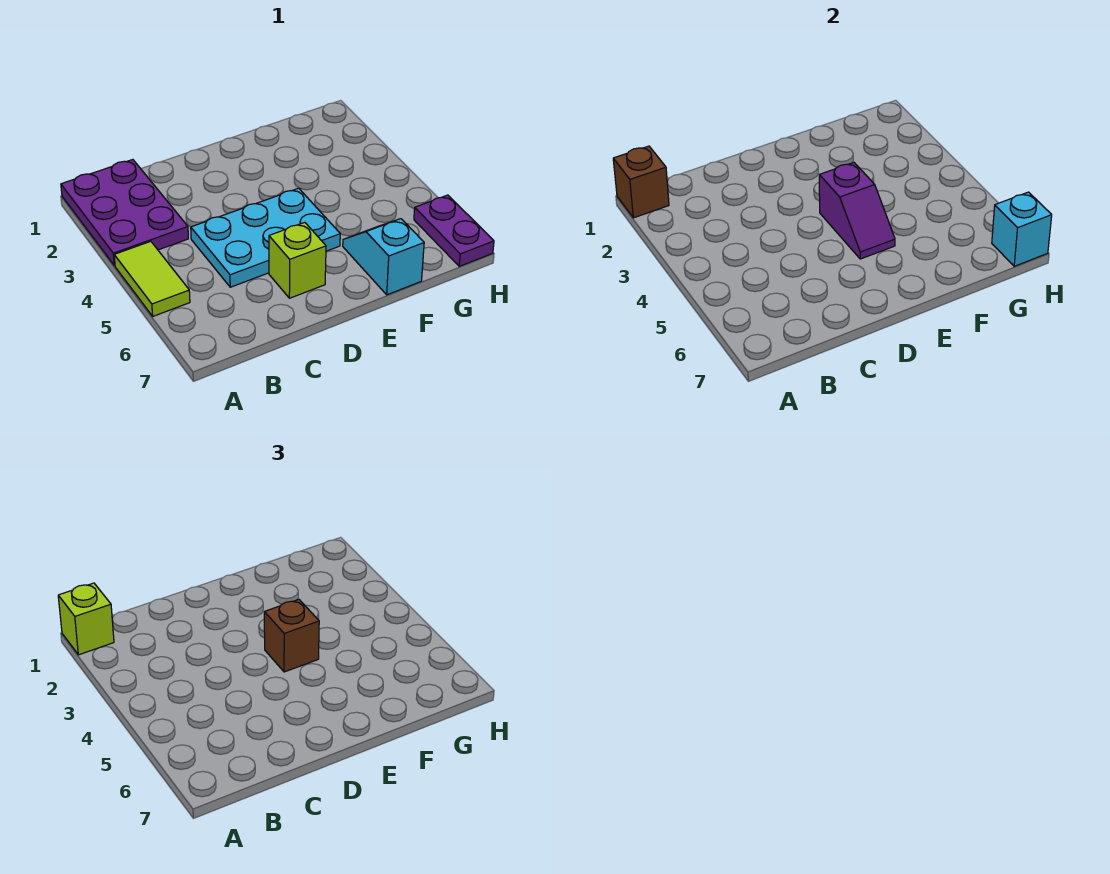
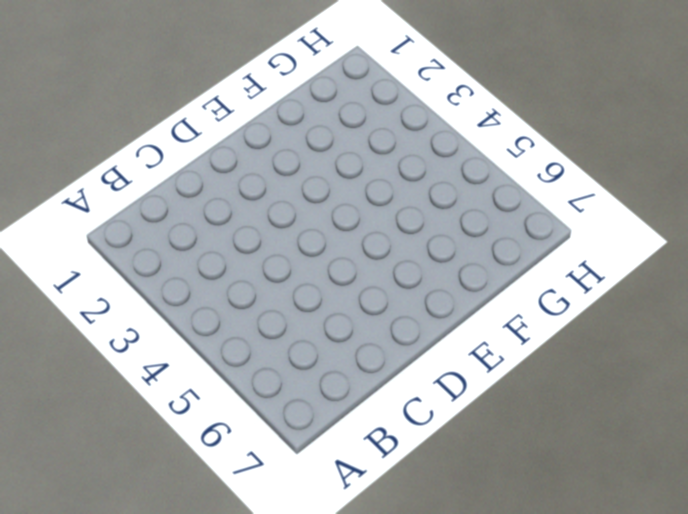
none -> purple 2x3 plate [61,160,188,266]
none -> lime 1x2 tile [114,241,190,316]

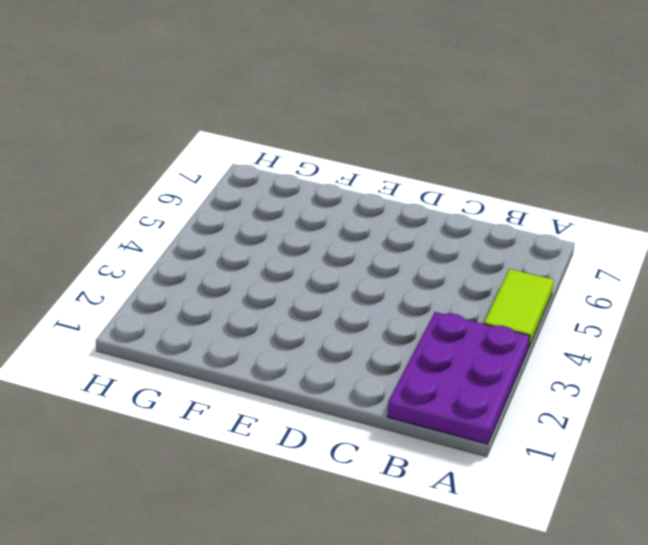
none -> cyan 2x3 plate [191,188,340,287]
none -> lime 1x1 brick [269,222,326,298]

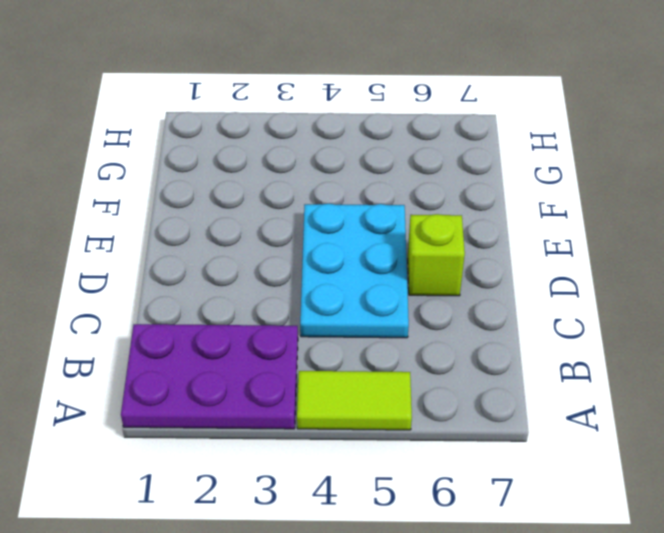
none -> cyan 1x2 slope [343,219,424,295]
none -> purple 1x2 plate [414,195,494,266]

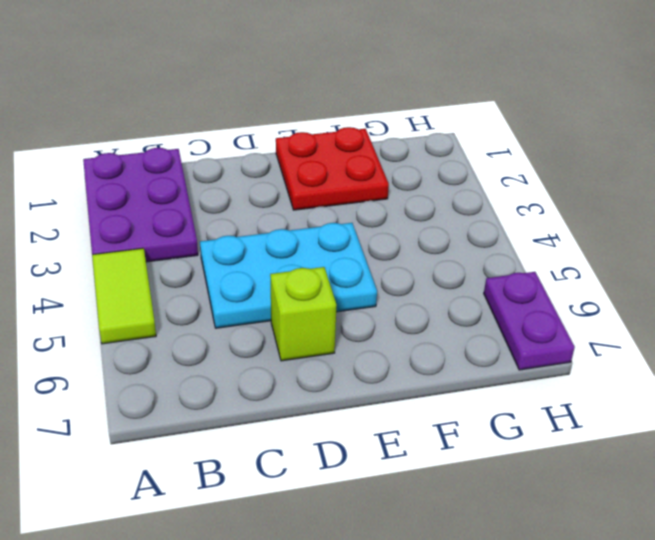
red 2x2 plate [276,127,389,210] -> none
none -> cyan 1x2 slope [343,219,424,295]
none -> brown 1x1 brick [613,146,669,218]

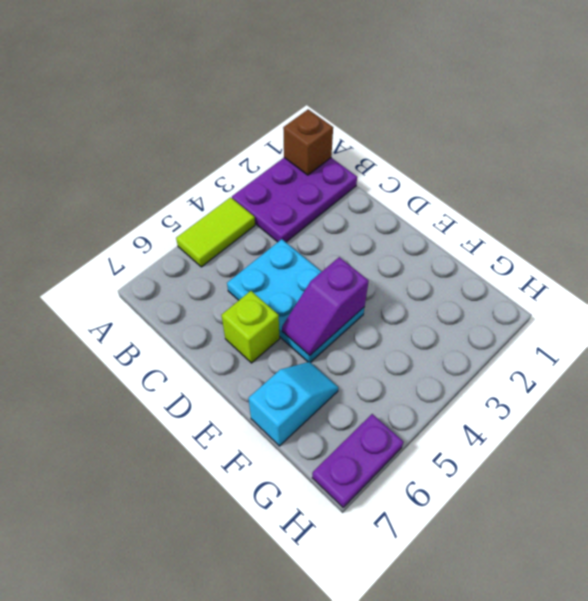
none -> cyan 1x1 brick [992,192,1052,266]
none -> lime 1x1 brick [58,583,114,655]

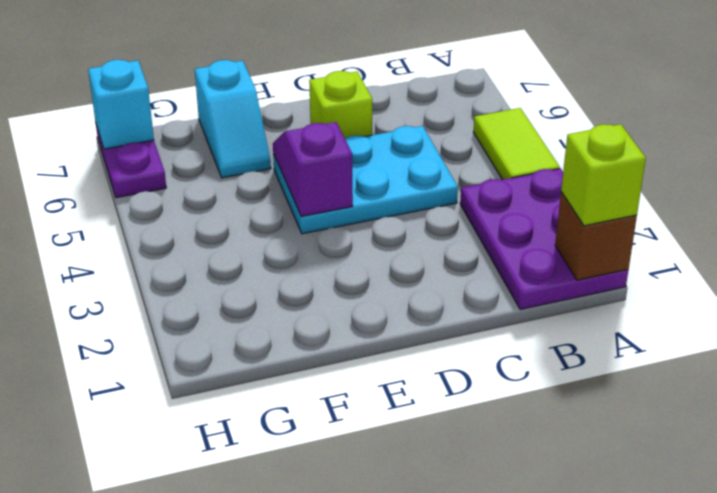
none -> brown 1x1 brick [264,599,319,672]

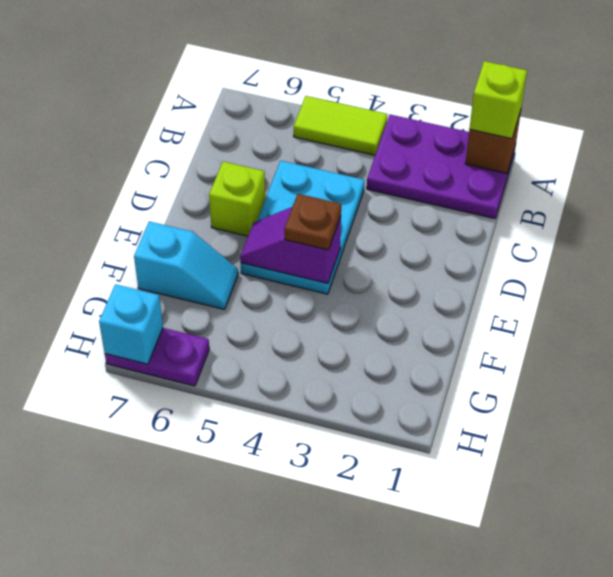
brown 1x1 plate [284,194,341,250] -> brown 1x1 brick [264,599,319,672]

